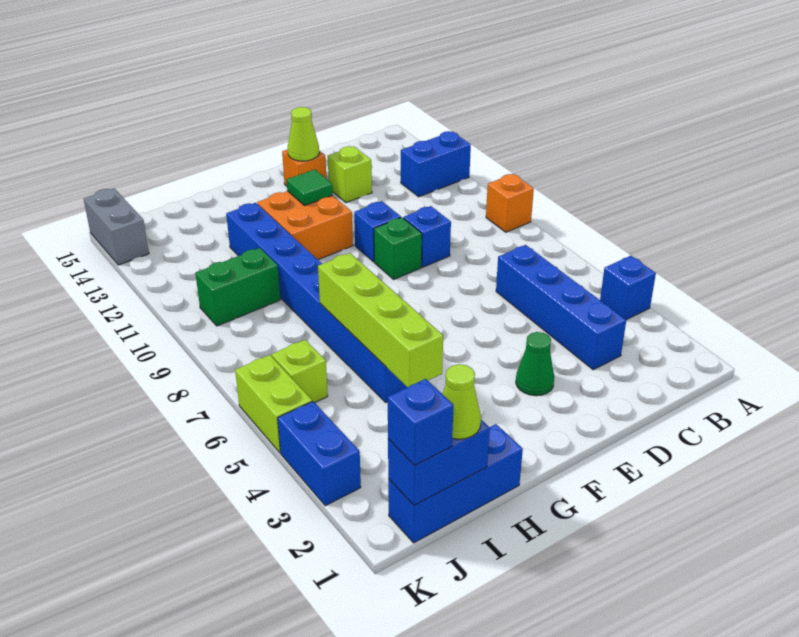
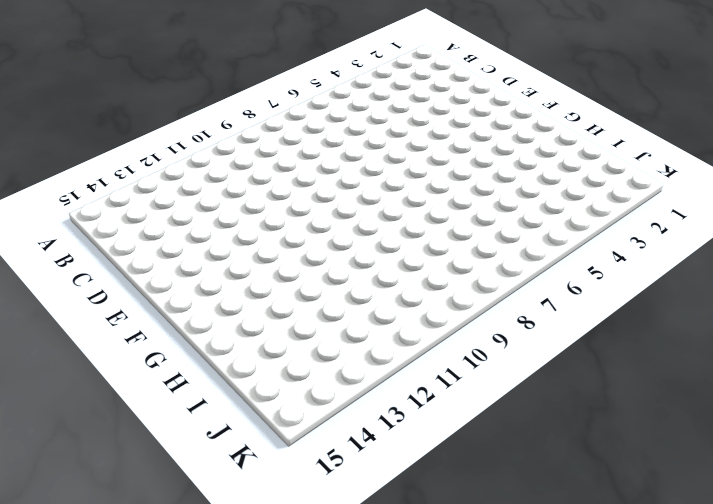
none -> blue 1x1 brick [600,256,656,320]
none -> orange 1x1 brick [486,174,534,232]
none -> blue 1x2 brick [401,131,471,197]

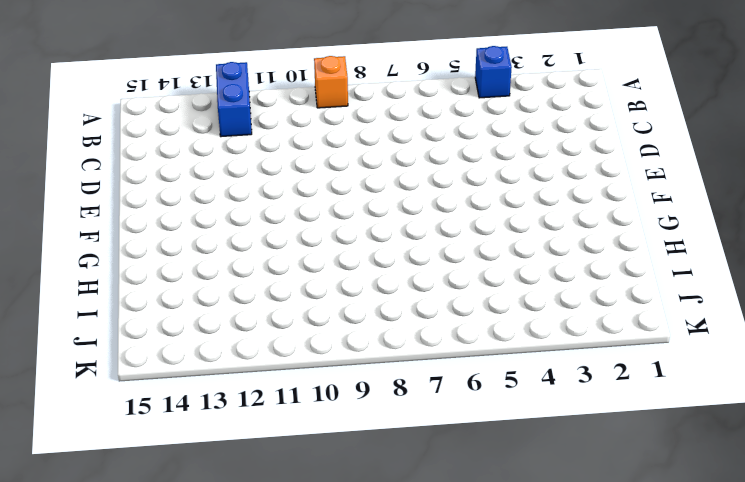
none -> blue 1x4 brick [496,245,626,370]
none -> blue 1x1 brick [403,206,451,267]
none -> lime 1x1 brick [328,146,372,203]

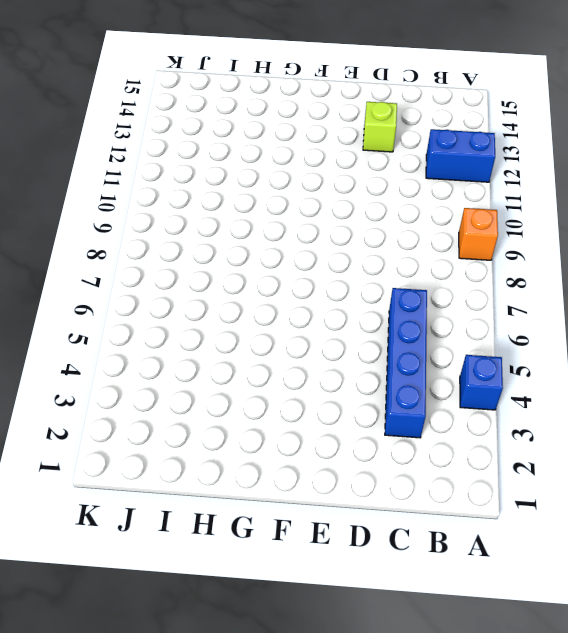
none -> blue 1x1 brick [403,206,451,267]
none -> green 1x1 cone [516,332,554,396]
none -> green 1x1 brick [374,218,422,279]

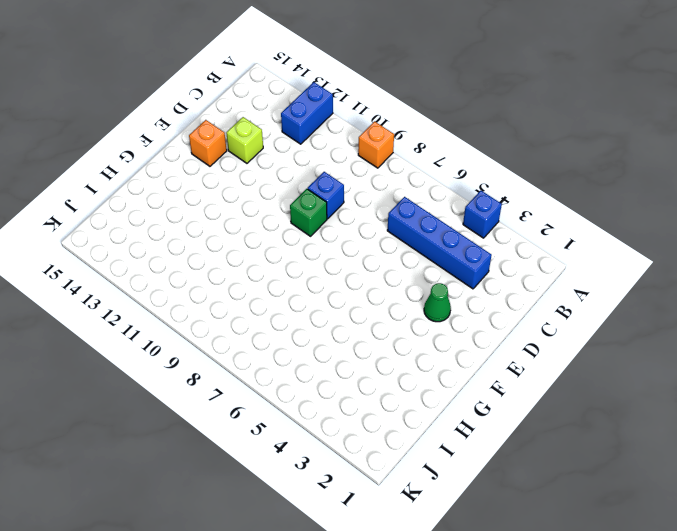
none -> blue 1x1 brick [354,201,401,262]
none -> orange 2x2 brick [257,191,353,259]
none -> blue 1x3 brick [388,424,523,543]

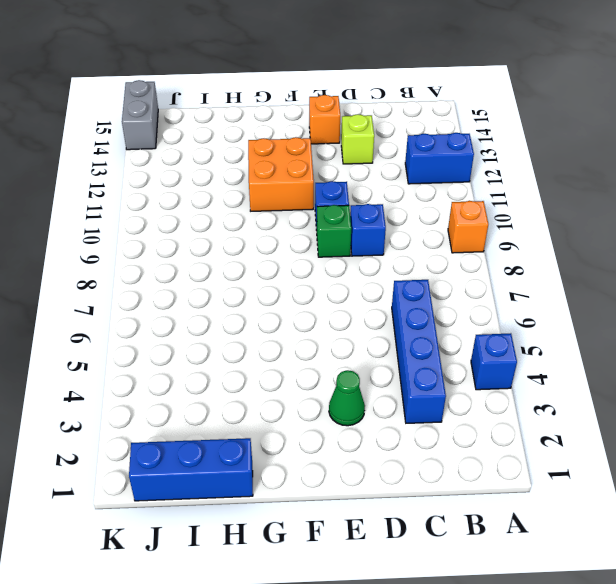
none -> blue 1x8 brick [226,203,407,402]
none -> green 1x2 brick [195,248,280,326]
none -> lime 1x1 brick [272,340,328,403]

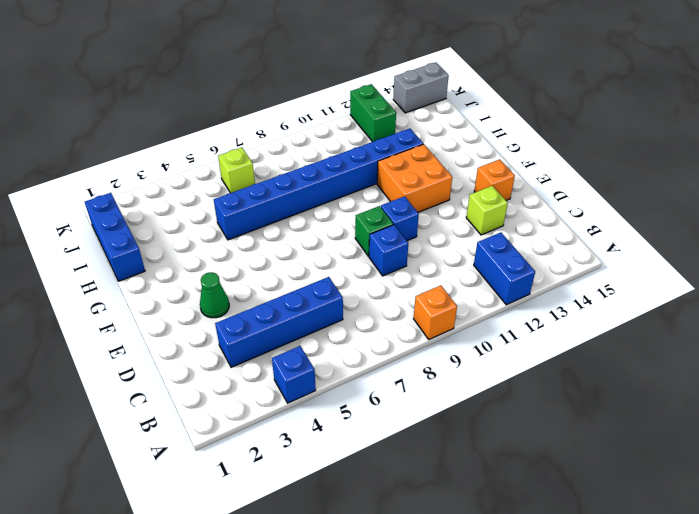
green 1x2 brick [350,84,396,142] -> green 1x2 brick moved to [195,248,280,326]
none -> blue 1x2 brick [278,401,361,506]
none -> lime 1x2 brick [235,355,312,453]
none -> lime 1x1 cone [288,107,319,161]

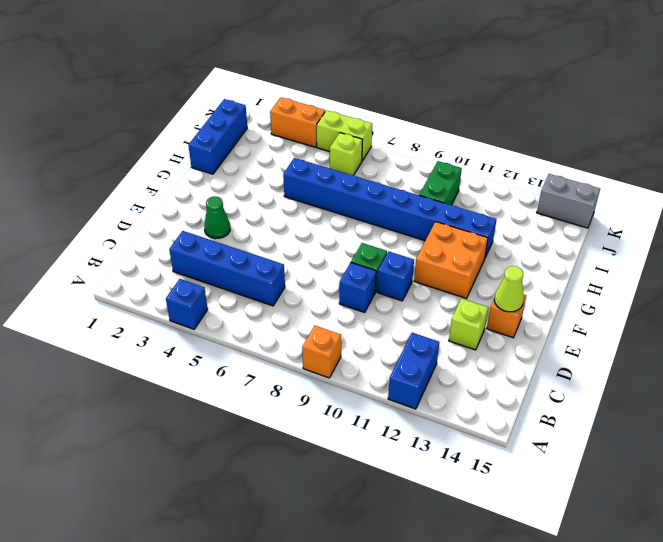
orange 1x2 brick [270,97,325,147] -> blue 1x2 brick [278,401,361,506]
none -> green 1x1 tile [287,169,333,206]
none -> lime 1x4 brick [318,253,443,387]
none -> blue 1x2 brick [388,420,490,505]

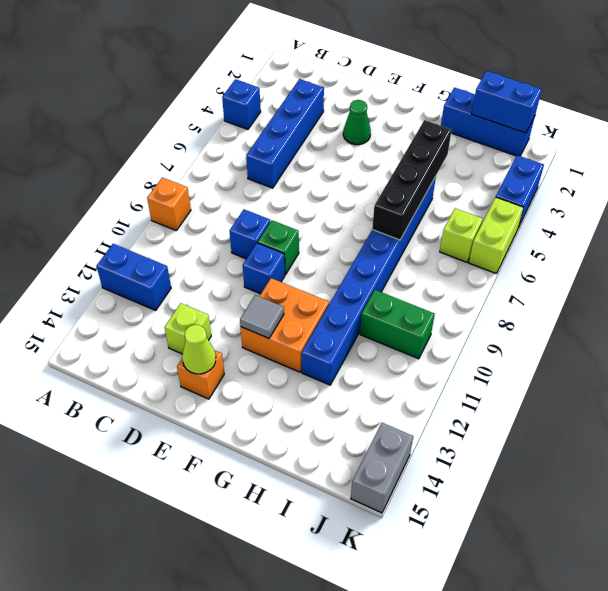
grey 1x1 tile [240,295,284,338] -> green 1x1 tile [287,169,333,206]
black 1x4 brick [372,120,452,240] -> lime 1x4 brick [318,253,443,387]
none -> lime 1x1 cone [443,364,481,439]
none -> blue 1x1 brick [388,379,454,466]

